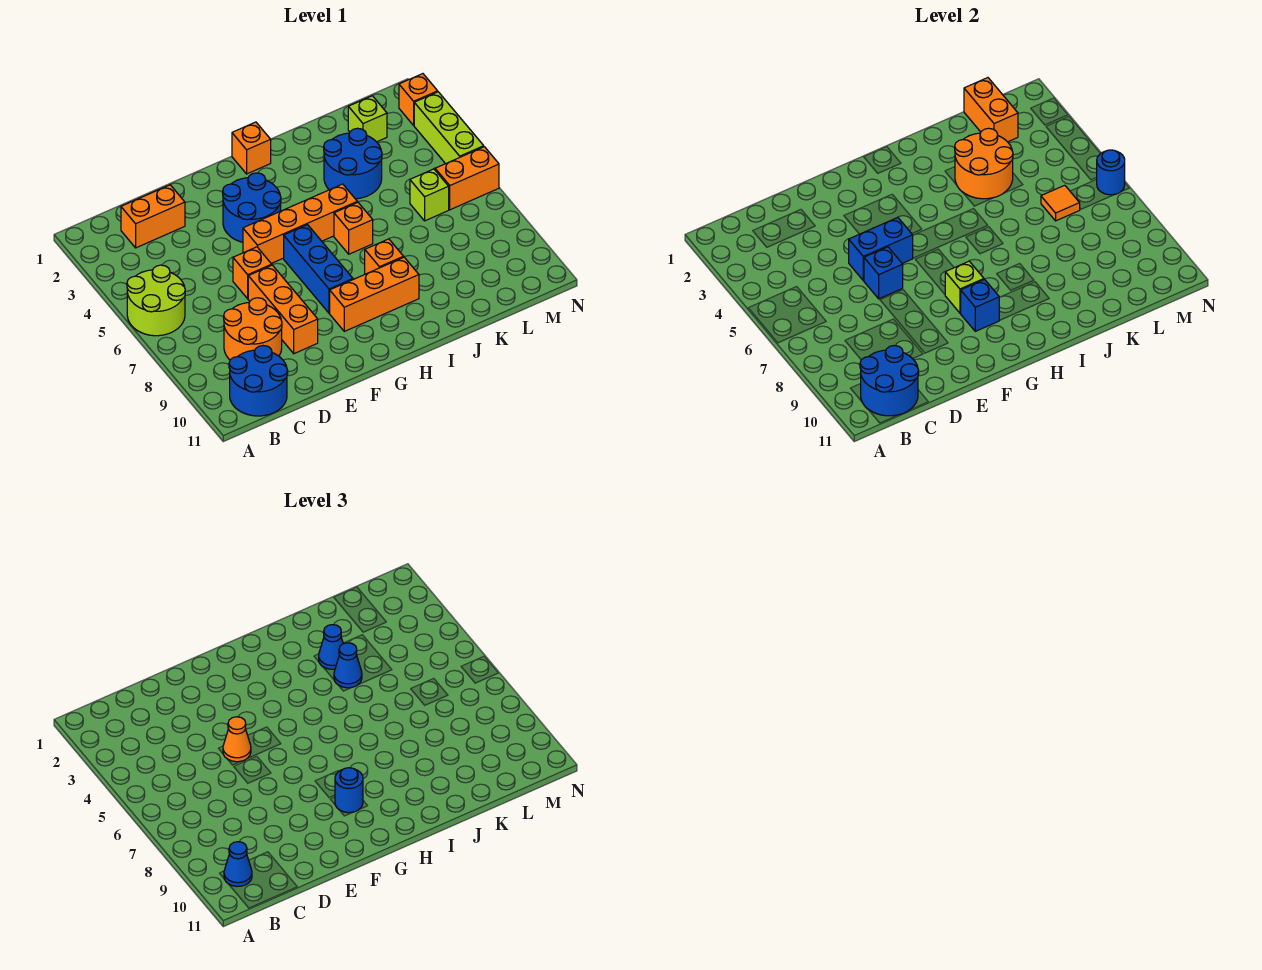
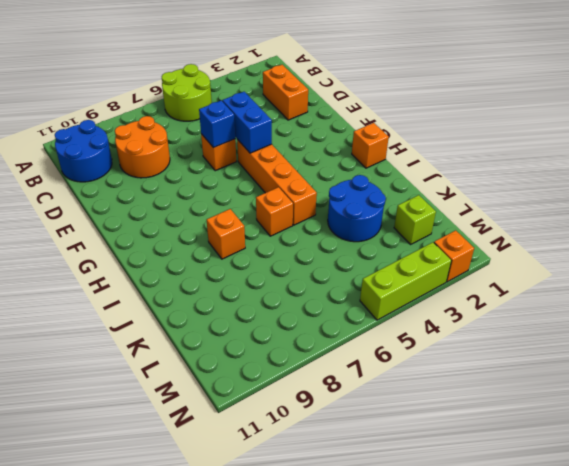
none -> orange 1x3 brick [248,265,318,354]
none -> blue 2x2 round brick [223,173,281,242]
none -> blue 1x3 brick [284,225,353,313]
none -> orange 1x3 brick [330,257,419,331]

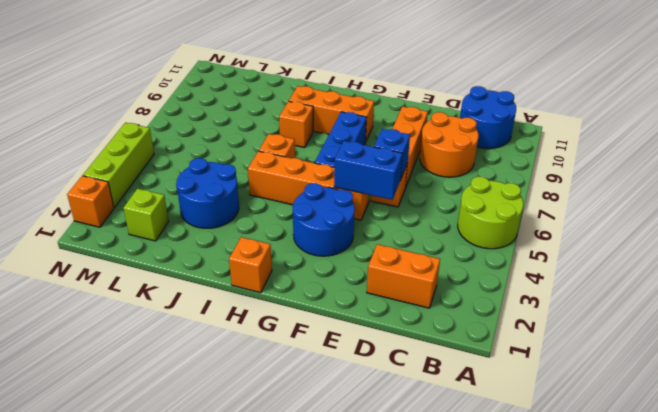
none -> lime 1x1 brick [410,169,449,221]
none -> orange 1x2 brick [435,147,499,210]
none -> blue 2x2 round brick [860,346,919,416]
none -> lime 1x1 brick [945,261,984,313]

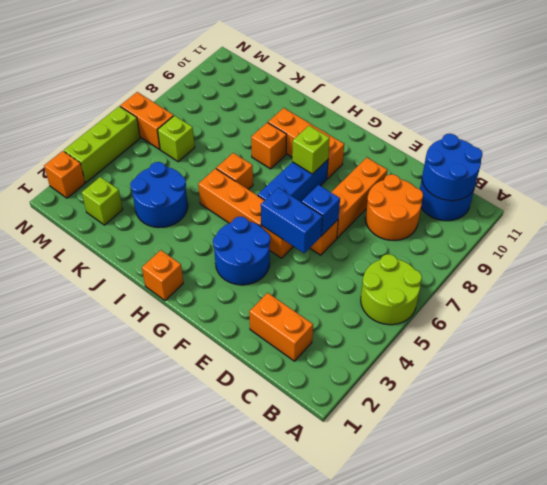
none -> blue 1x1 brick [961,279,999,331]
none -> orange 2x2 round brick [955,128,1013,199]
none -> orange 1x2 brick [964,78,1018,142]
none -> orange 1x1 tile [1041,185,1080,221]

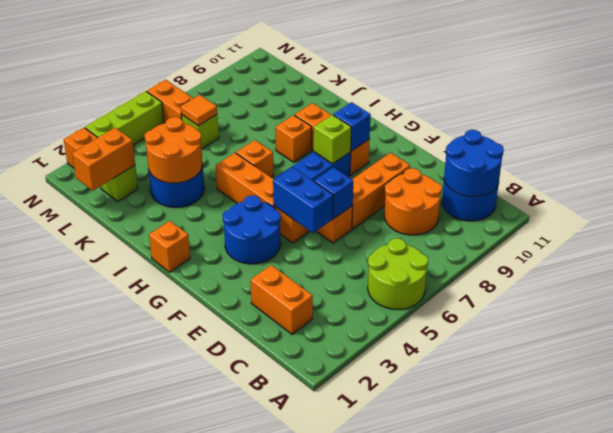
none -> blue 1x1 round brick [1096,150,1125,195]
none -> blue 1x1 cone [224,842,252,886]
none -> orange 1x1 cone [223,717,251,762]
none -> blue 1x1 round brick [335,768,363,813]

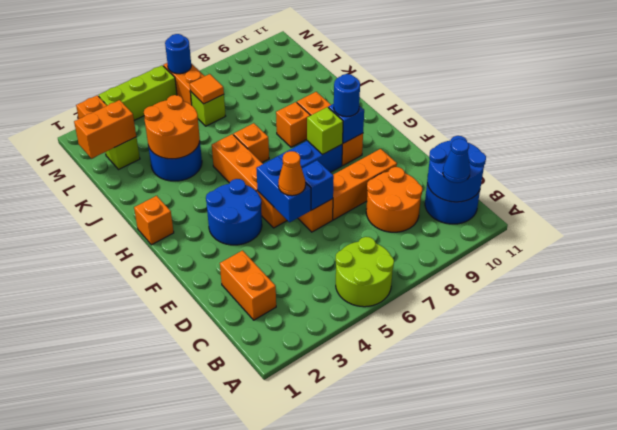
none -> blue 1x1 cone [319,625,343,669]
none -> blue 1x1 cone [334,643,362,688]

